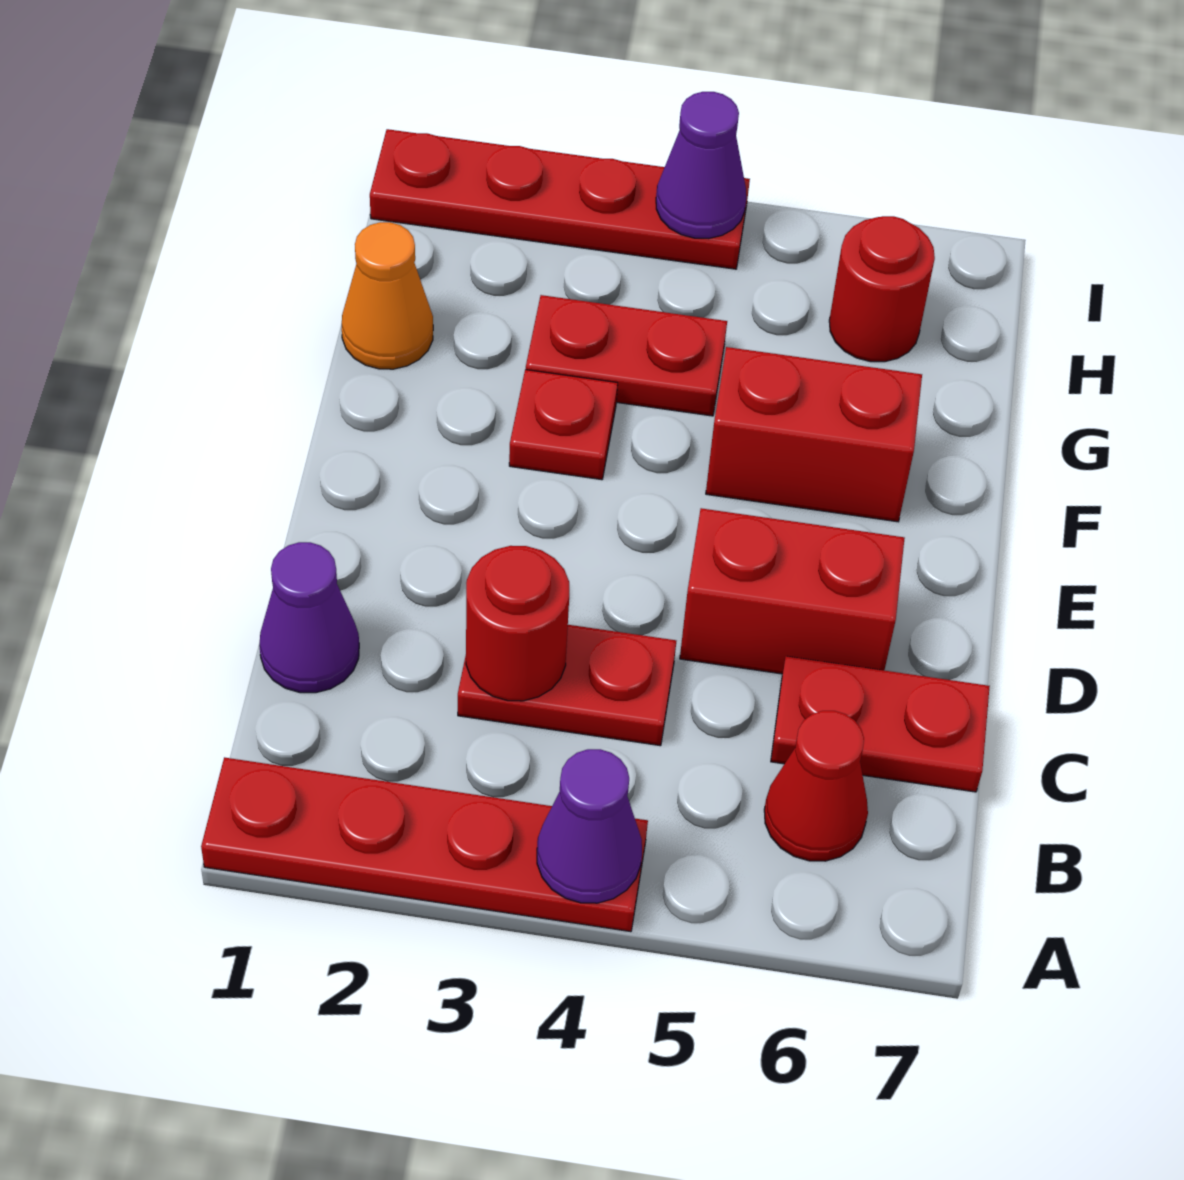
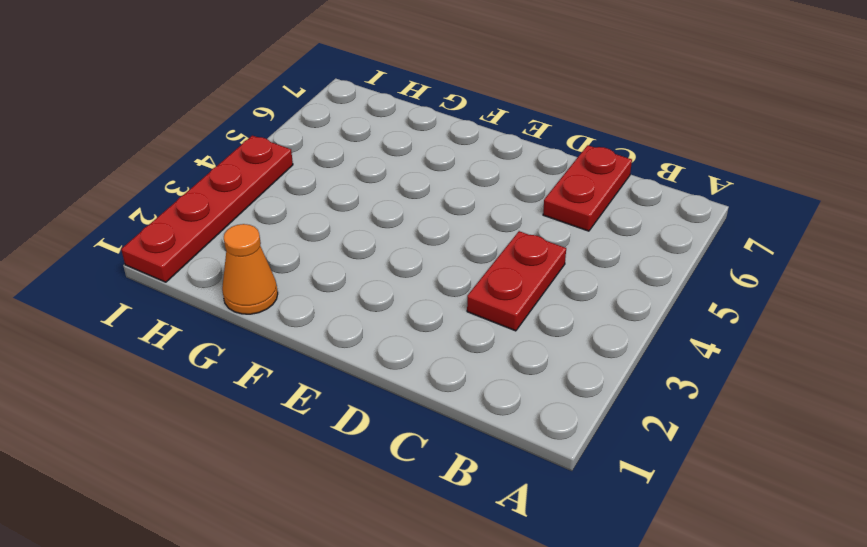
none -> red 1x4 plate [201,757,648,932]
none -> red 1x1 cone [764,711,868,861]
none -> purple 1x1 cone [259,542,359,693]

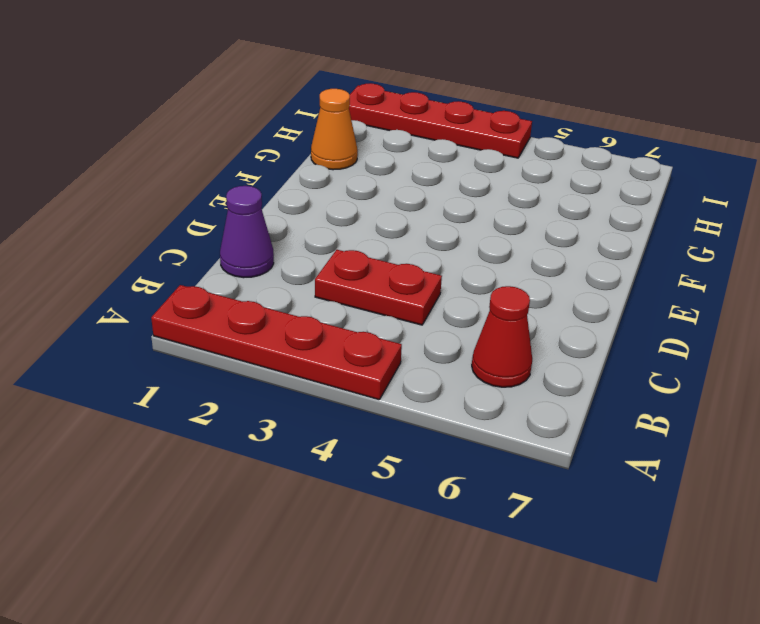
none -> red 1x2 plate [771,656,990,792]
none -> red 1x2 brick [680,508,905,674]
none -> red 1x1 plate [509,370,618,480]

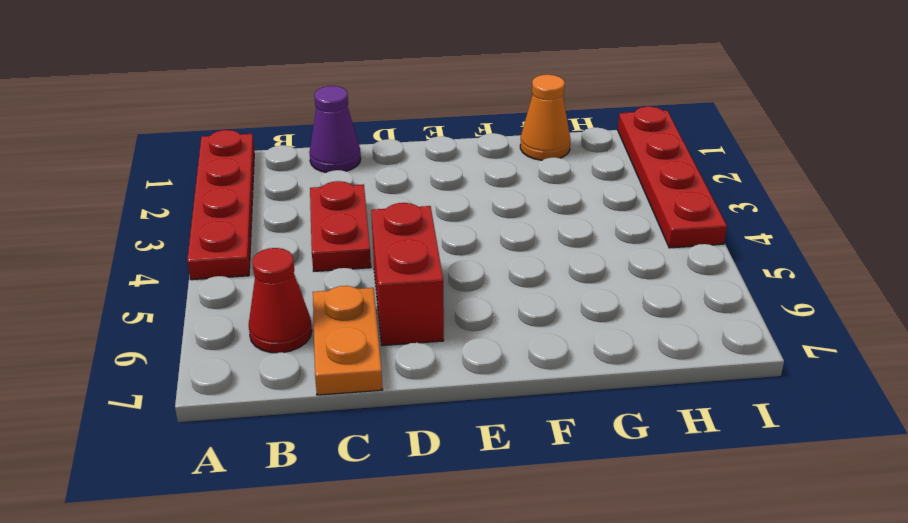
orange 1x2 plate [313,286,383,395] -> red 1x2 plate [771,656,990,792]
none -> red 1x1 plate [509,370,618,480]
none -> red 1x2 brick [706,347,922,522]
none -> red 1x2 plate [526,295,727,416]

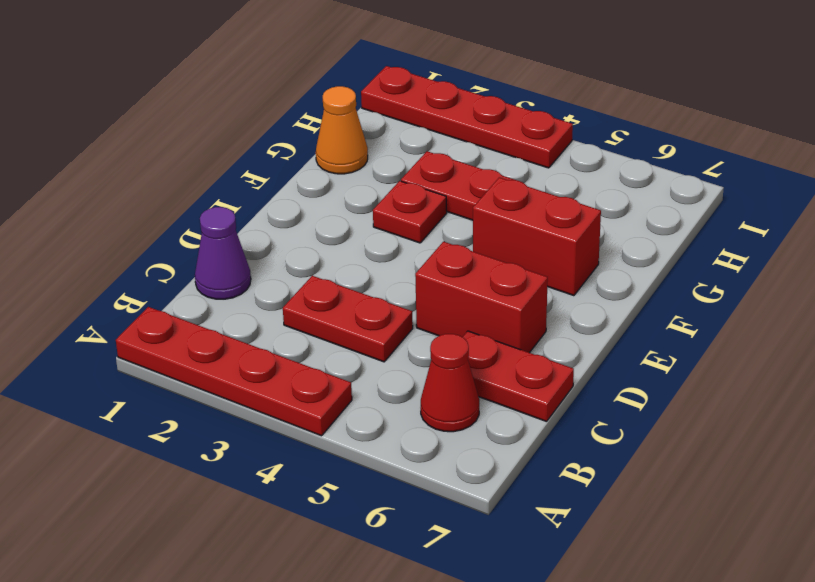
none -> red 1x1 round brick [829,216,935,362]
none -> purple 1x1 cone [537,749,642,903]
none -> red 1x1 round brick [466,546,569,701]

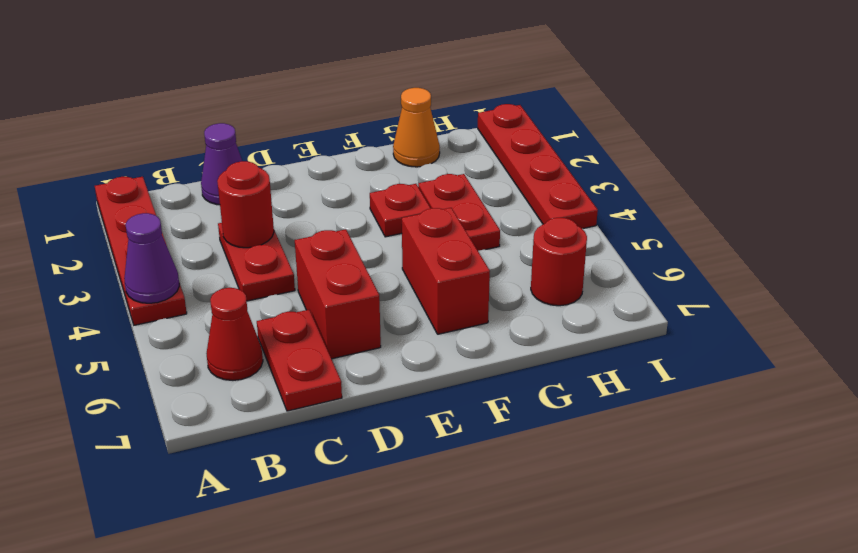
none -> purple 1x1 cone [656,92,746,239]

